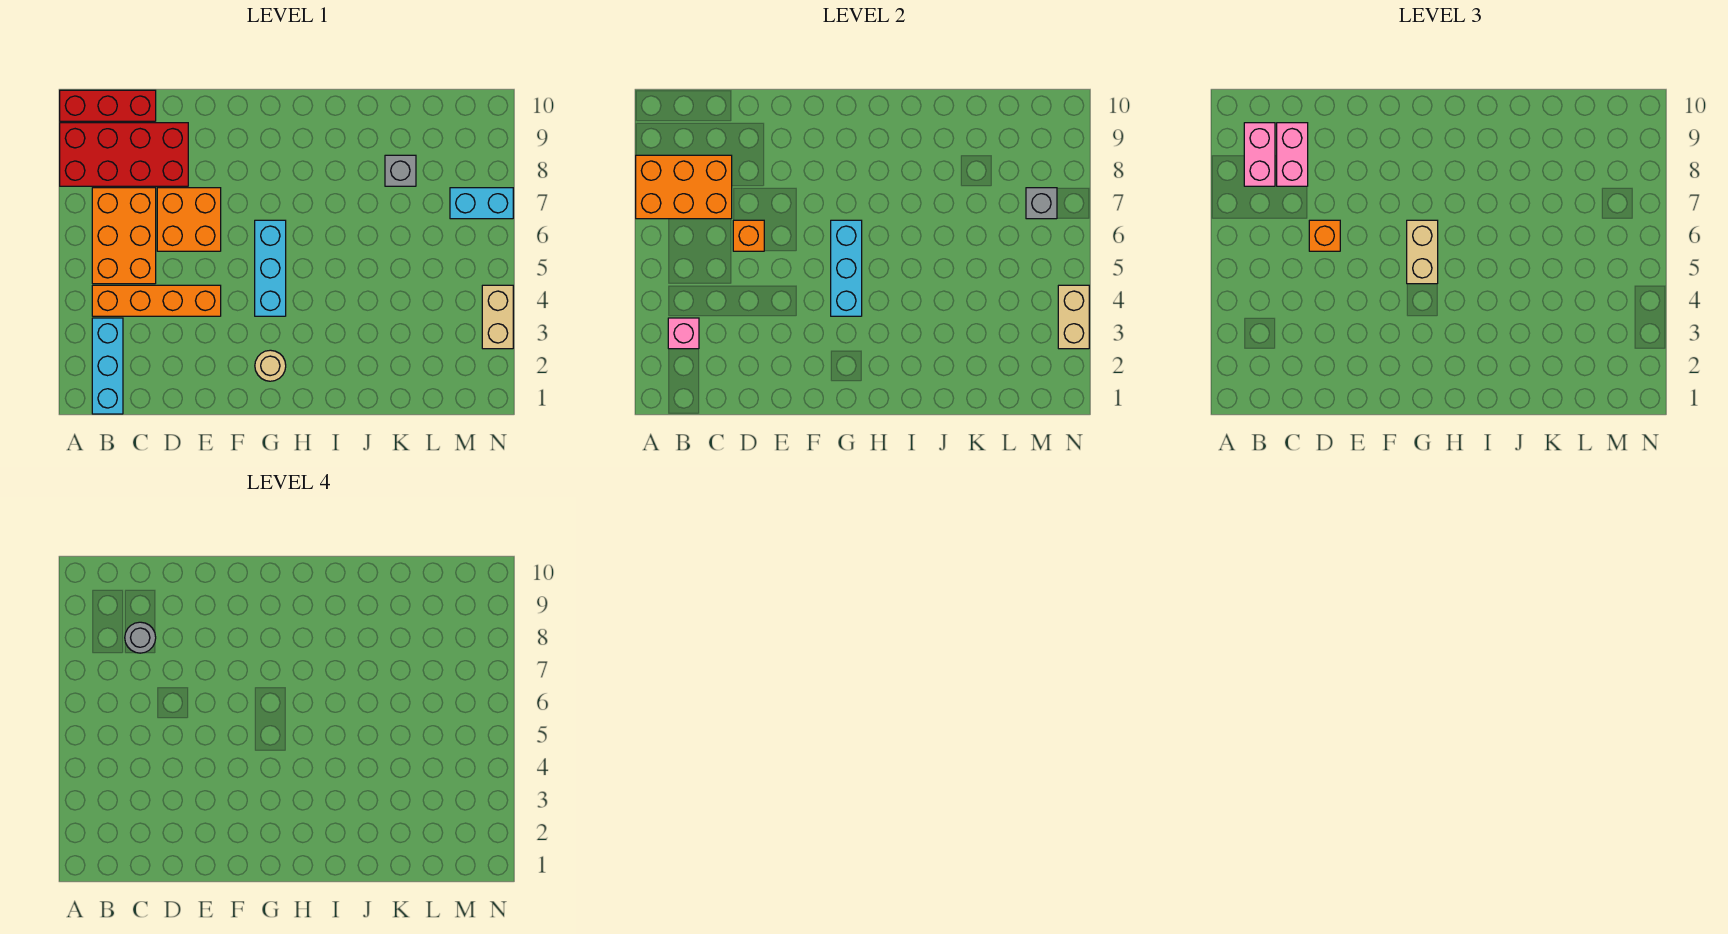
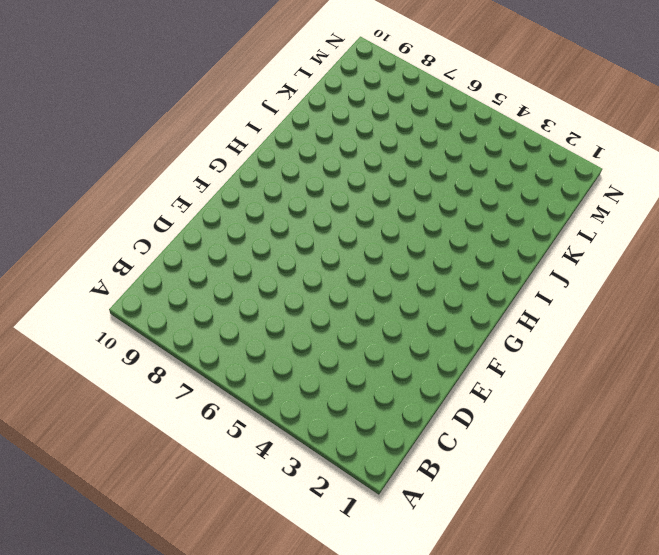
none -> red 2x4 brick [60,123,188,186]
none -> red 1x3 brick [60,90,156,121]
none -> cyan 1x3 brick [92,318,123,414]

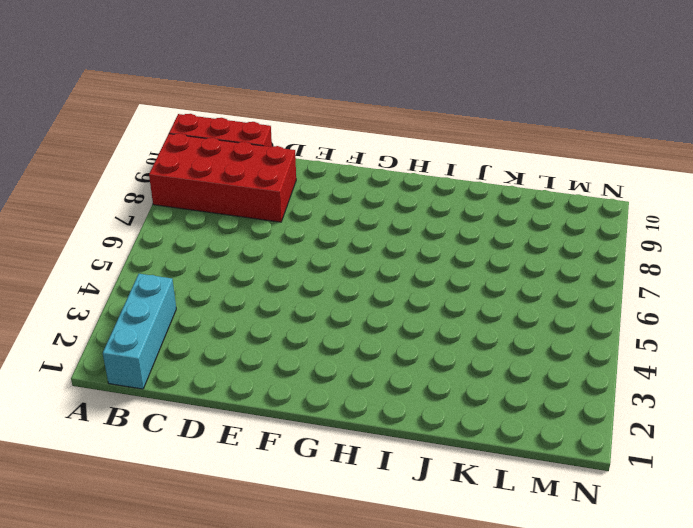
none -> orange 1x4 brick [92,285,221,316]
none -> orange 2x3 brick [92,188,156,284]
none -> orange 2x2 brick [157,188,221,251]

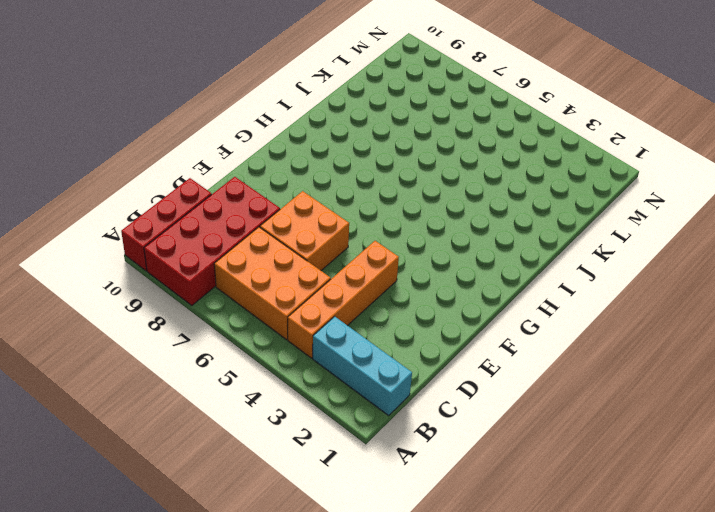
none -> tan 1x1 round brick [255,350,286,381]
none -> cyan 1x3 brick [255,220,286,316]
none -> grey 1x1 brick [385,155,416,186]

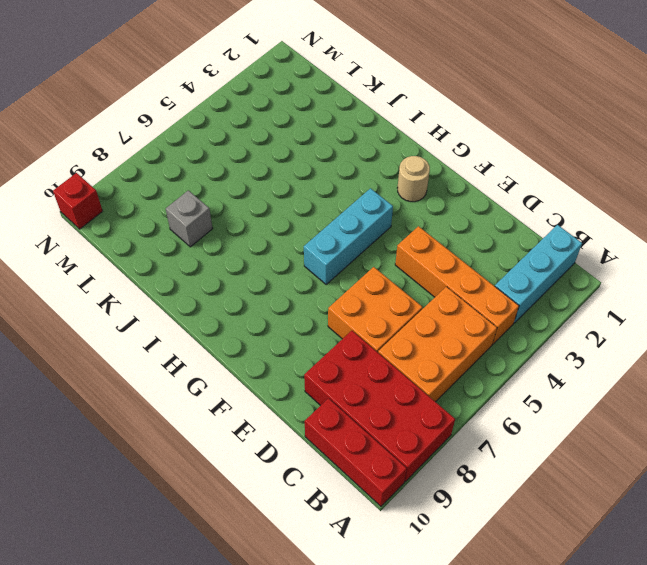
red 1x1 brick [53,173,103,229] -> none
none -> cyan 1x2 brick [450,188,513,219]
none -> tan 1x2 brick [482,285,513,349]
none -> orange 2x3 brick [636,155,732,219]

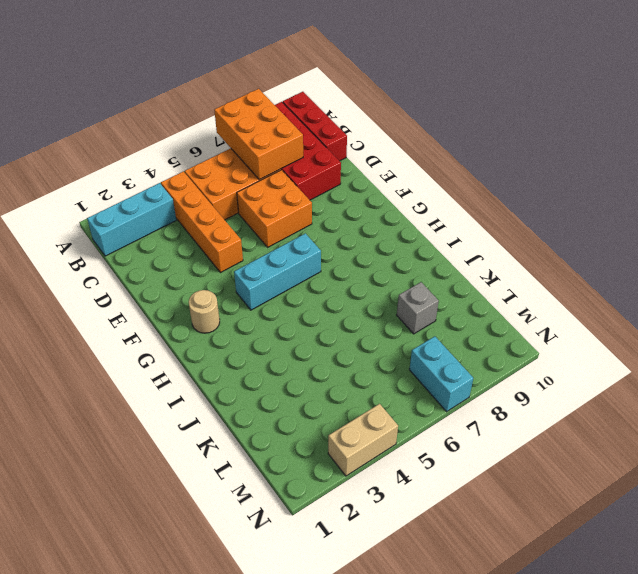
none -> pink 1x1 brick [668,318,699,349]
none -> orange 1x1 brick [733,220,764,251]
none -> cyan 1x3 brick [831,220,862,316]

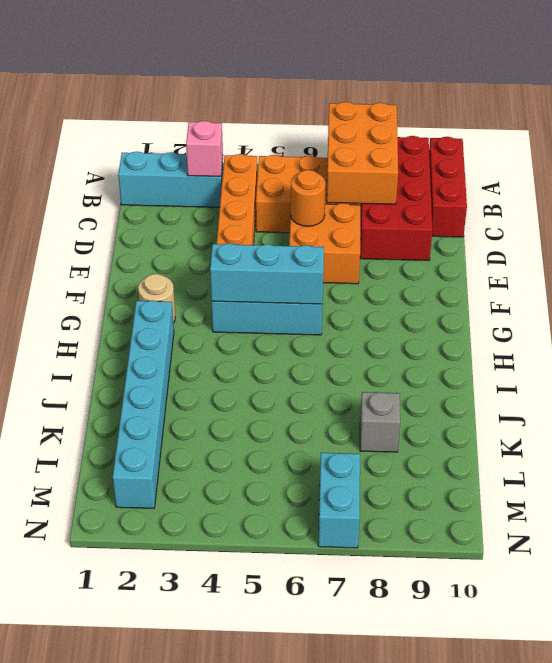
orange 1x1 round brick [291,170,326,226] -> orange 1x1 brick [733,220,764,251]
cyan 1x6 brick [113,301,174,508] -> none
none -> tan 1x2 brick [482,285,513,349]
none -> grey 1x1 brick [1026,188,1057,219]
none -> tan 1x2 brick [1058,285,1089,349]

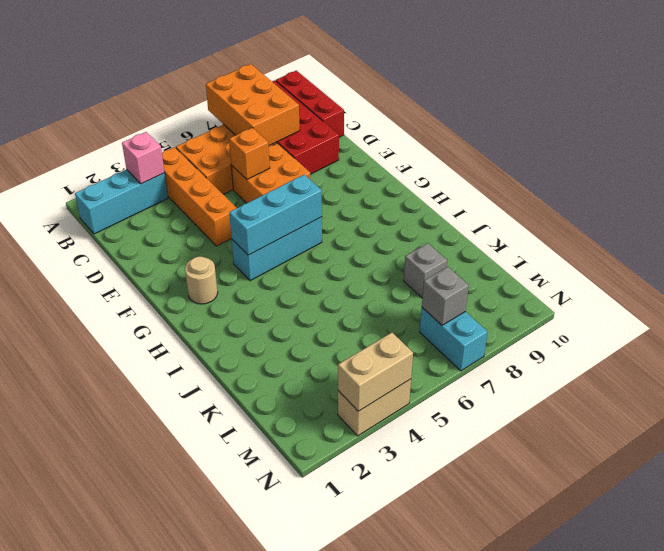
none -> pink 1x2 brick [1244,123,1275,186]
none -> pink 1x2 brick [1277,123,1308,186]
none -> orange 1x1 brick [1309,220,1340,251]

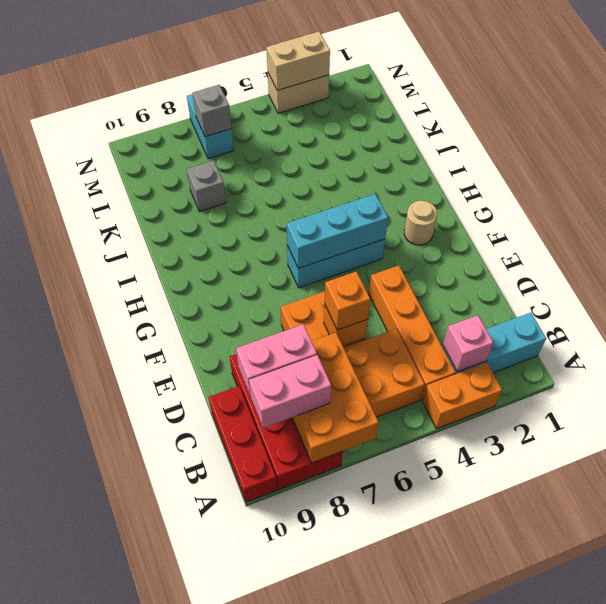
orange 1x2 brick [423,363,502,429] -> none
none -> tan 1x2 brick [1407,220,1438,284]
none -> grey 1x1 round brick [125,622,156,653]

